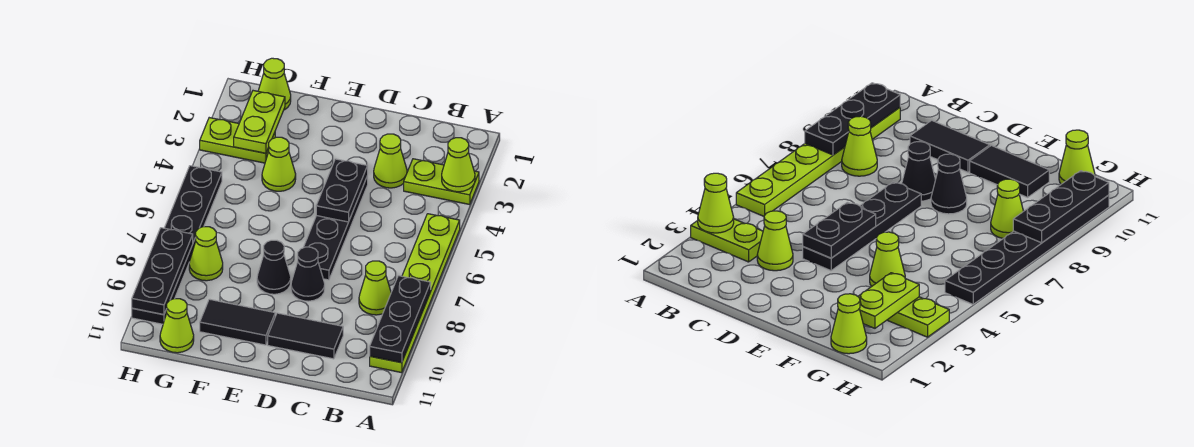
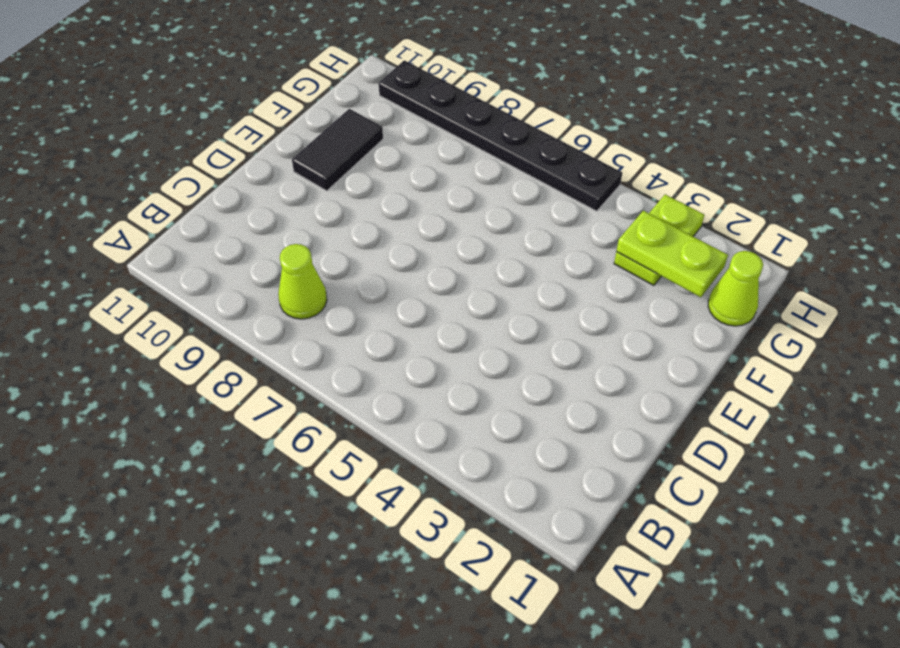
none -> lime 1x2 plate [404,159,479,205]
none -> lime 1x6 plate [370,214,460,373]
none -> lime 1x1 cone [374,134,407,188]

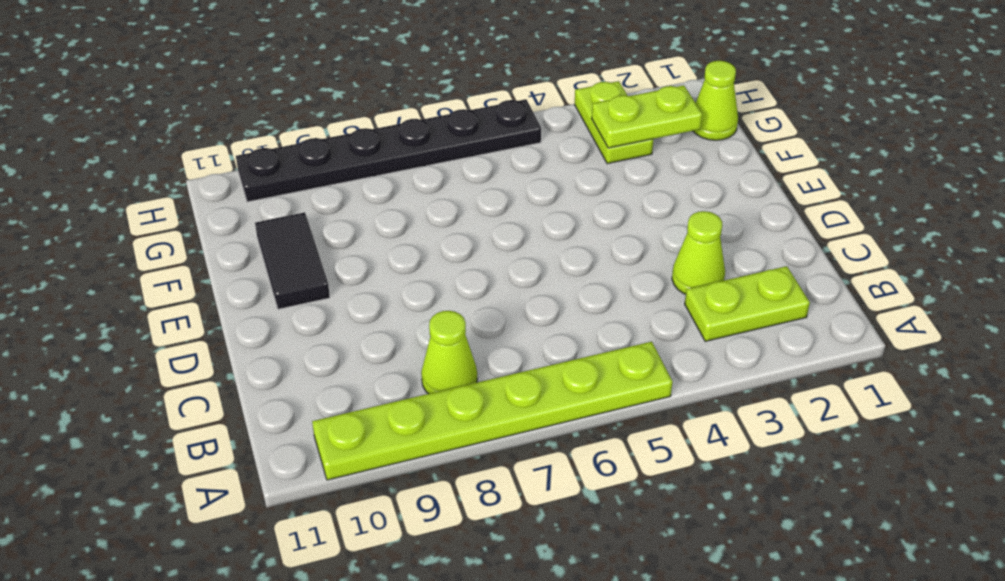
lime 1x2 plate [685,266,810,341] -> lime 1x2 plate turned to [404,159,479,205]
none -> black 1x2 tile [268,313,343,359]
none -> black 1x4 plate [304,176,368,280]
none -> black 1x1 cone [291,247,325,301]

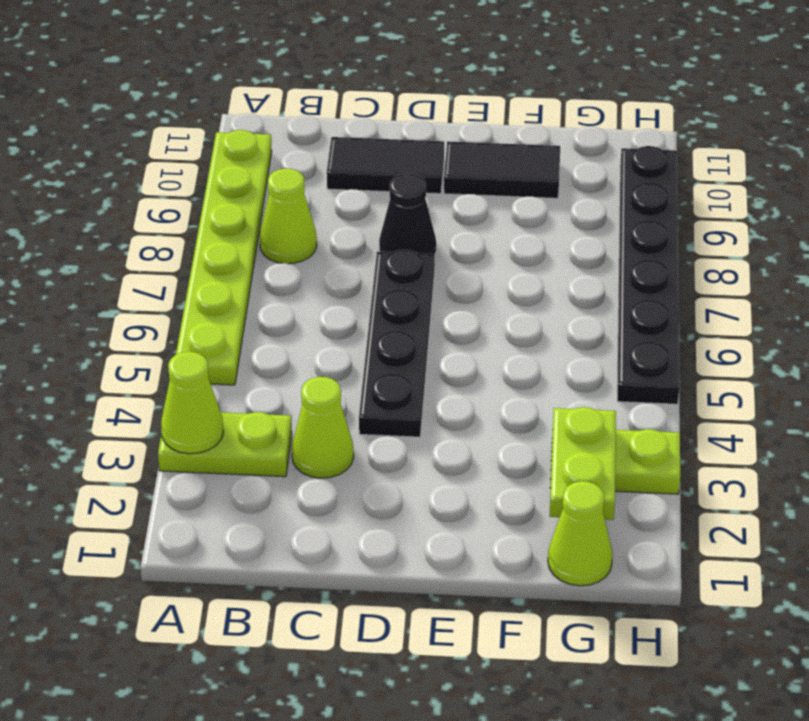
none -> black 1x1 cone [257,240,291,294]
none -> lime 1x1 cone [262,137,296,191]
none -> lime 1x1 cone [189,227,223,281]

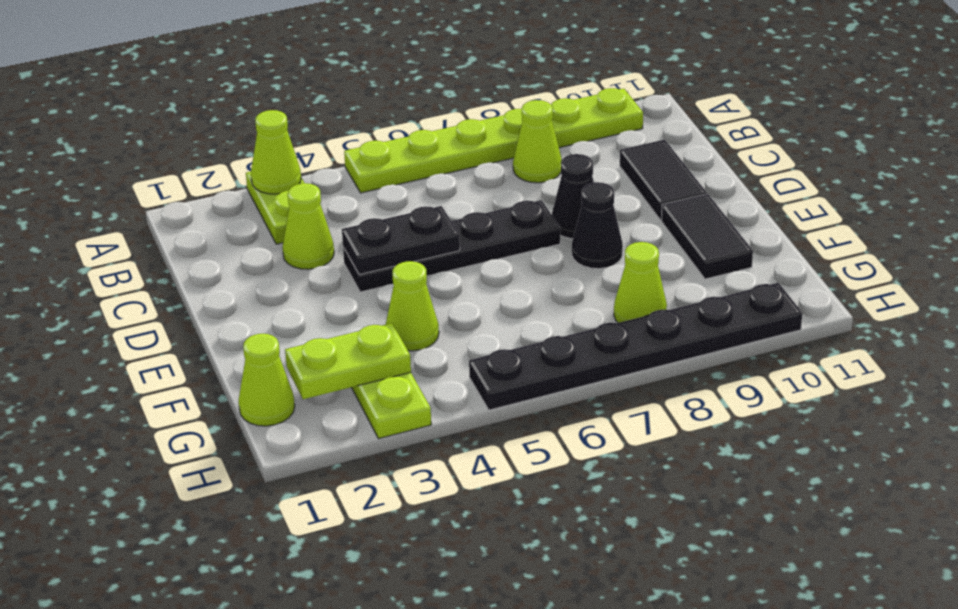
none -> lime 1x1 cone [160,299,194,353]
none -> black 1x3 plate [370,276,431,363]
none -> black 1x3 plate [132,228,193,315]

